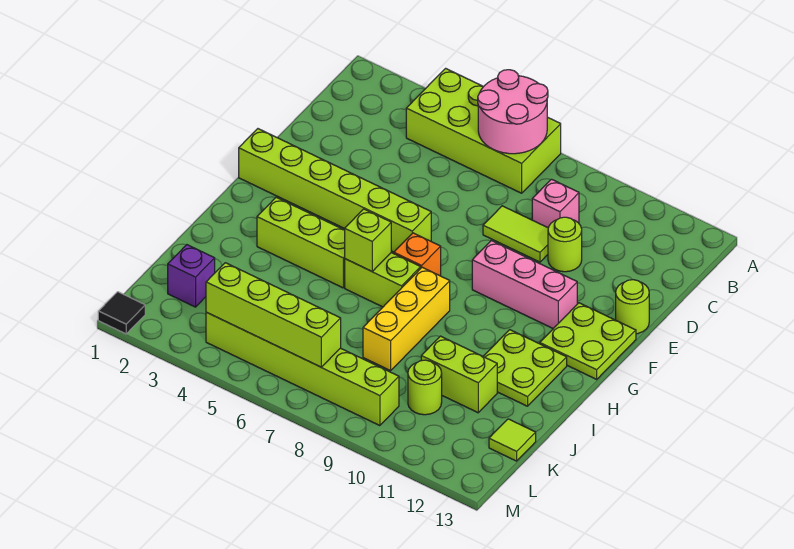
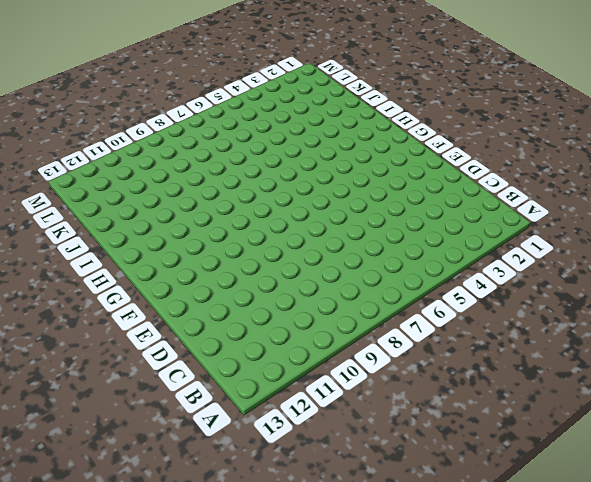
none -> lime 2x4 brick [406,68,561,193]
none -> pink 1x1 brick [532,179,579,228]
none -> lime 1x2 tile [483,206,548,262]

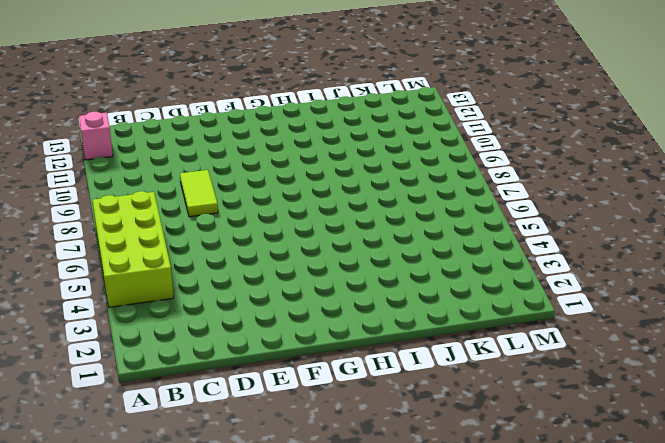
pink 1x1 brick [79,112,113,160] -> pink 1x1 brick moved to [532,179,579,228]
none -> lime 1x1 round brick [548,217,582,272]
none -> lime 1x1 round brick [616,280,649,334]
none -> lime 1x6 brick [239,129,431,252]

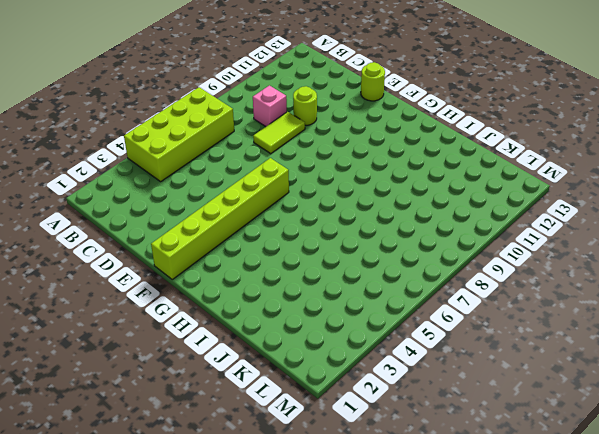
none -> pink 1x3 brick [472,240,577,328]
none -> lime 2x2 plate [540,303,636,379]
none -> orange 1x1 brick [394,233,441,276]

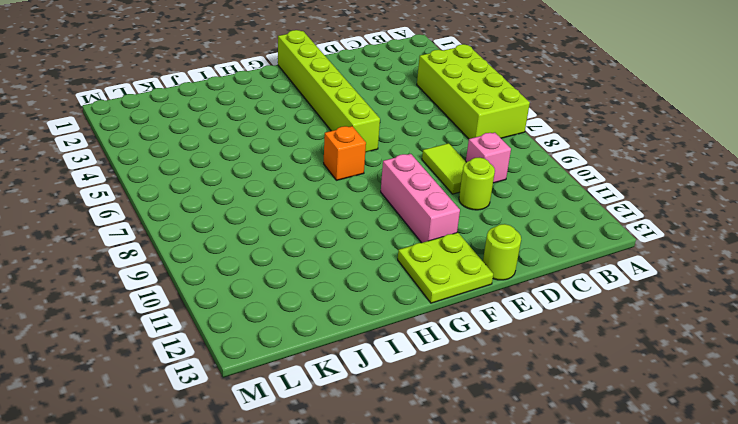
none -> lime 1x3 brick [257,197,345,288]
none -> lime 1x2 brick [345,253,421,307]
none -> yellow 1x3 brick [363,267,450,371]

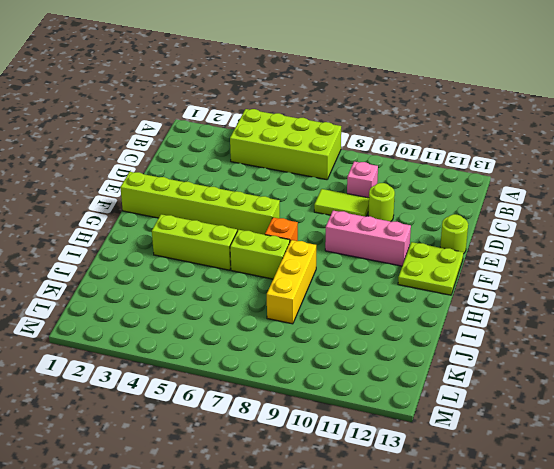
none -> lime 2x2 plate [483,330,567,406]
none -> lime 1x2 brick [421,336,497,413]
none -> purple 1x1 brick [168,245,215,307]

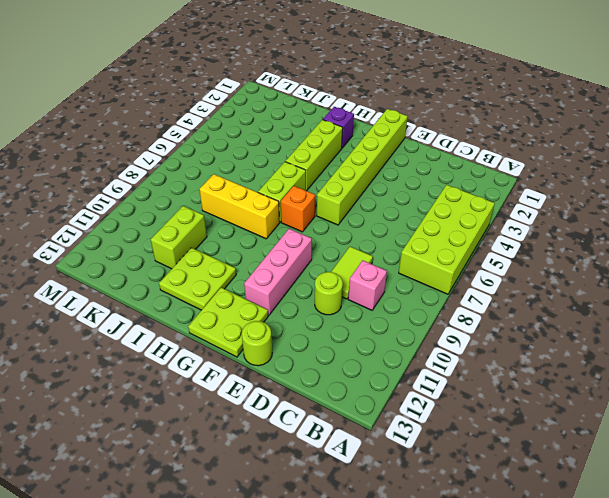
purple 1x1 brick [323,107,354,148] -> purple 1x1 brick moved to [168,245,215,307]
none -> lime 1x1 round brick [408,360,442,415]
none -> lime 1x1 tile [489,419,536,461]
none -> lime 1x6 brick [206,312,399,426]

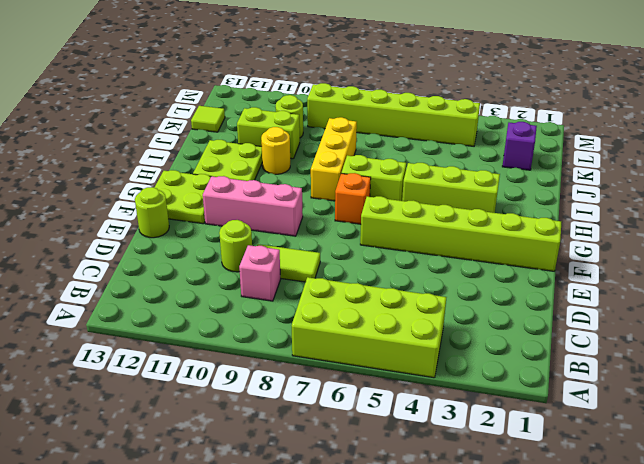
yellow 1x1 round brick [261,127,290,174] -> none
none -> black 1x1 tile [98,292,145,334]
none -> pink 2x2 round brick [478,70,548,154]
none -> lime 1x1 brick [345,209,391,271]

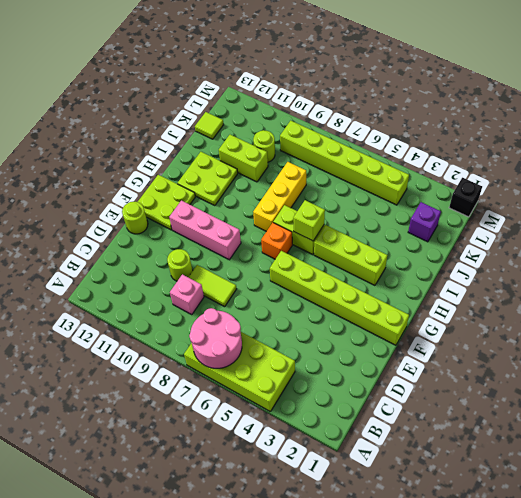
black 1x1 brick [449,178,482,217] -> black 1x1 tile [98,292,145,334]
none -> lime 1x4 brick [206,263,341,367]

